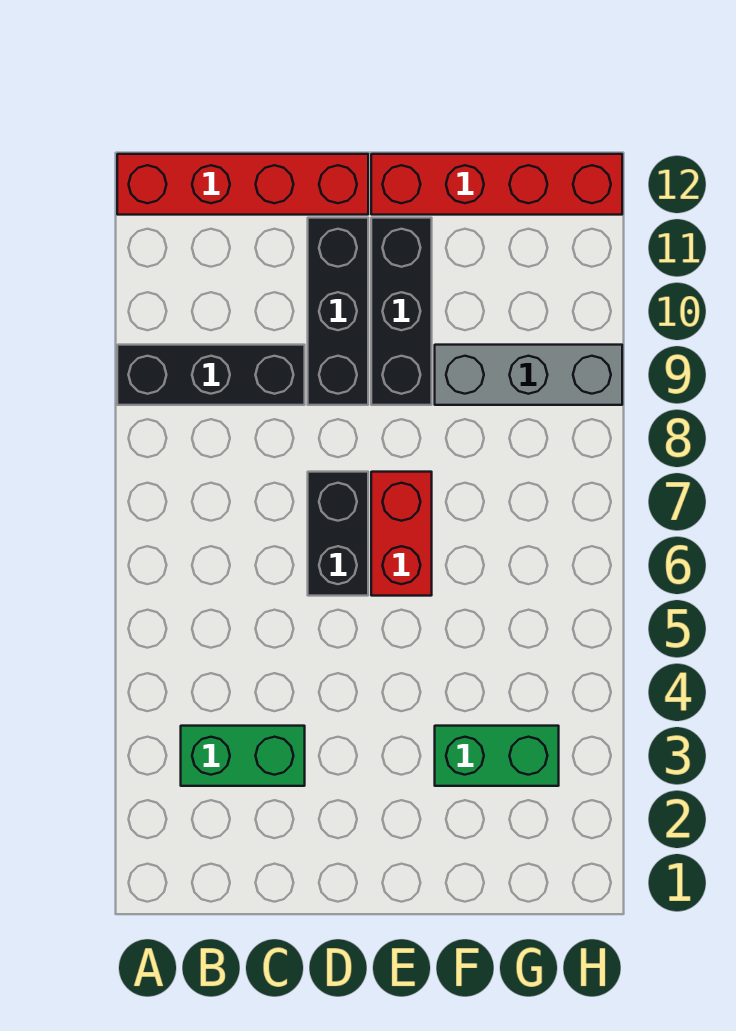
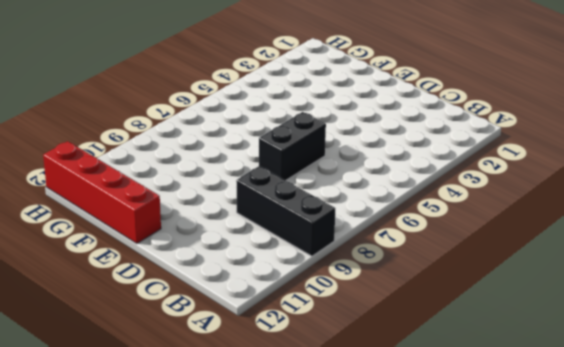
none -> red 1x4 brick [117,154,368,215]
none -> green 1x2 brick [181,726,305,786]

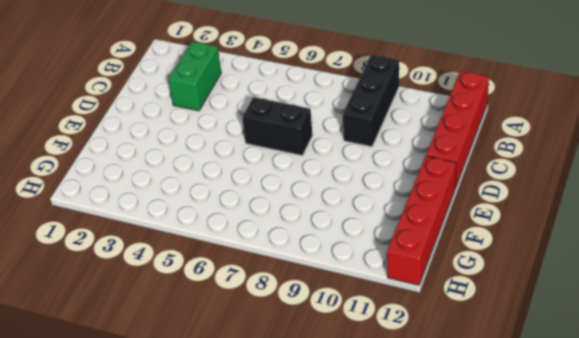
none -> black 1x3 brick [308,218,368,405]
none -> red 1x2 brick [371,472,432,596]

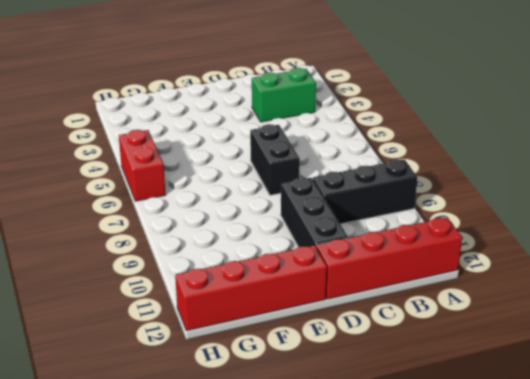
red 1x2 brick [119,130,166,201] -> red 1x2 brick moved to [371,472,432,596]
none -> black 1x3 brick [371,218,432,405]
none -> green 1x2 brick [435,726,559,786]

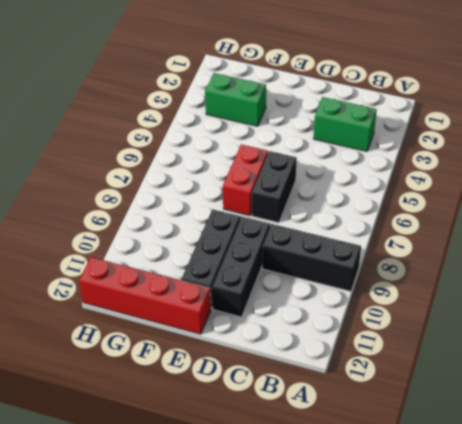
none -> red 1x4 brick [117,154,368,215]
none -> grey 1x3 brick [435,345,622,405]

